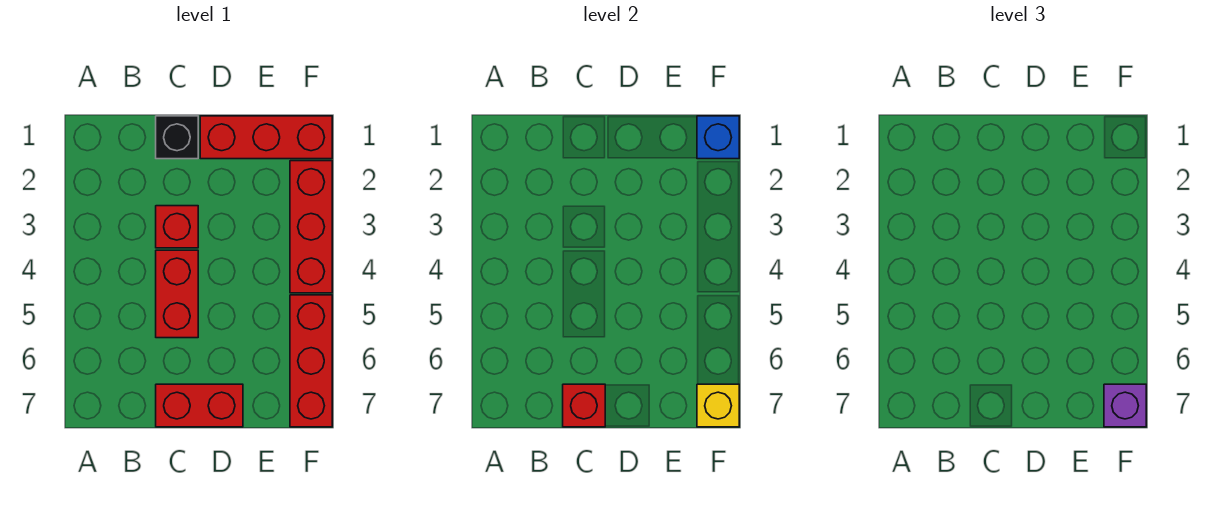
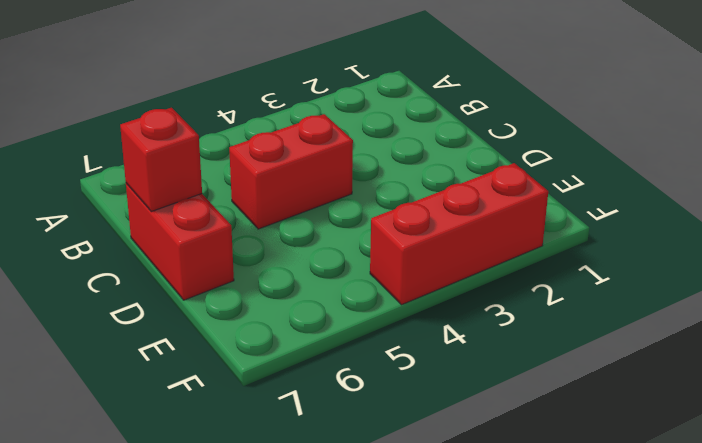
none -> black 1x1 brick [156,116,198,159]
none -> red 1x1 brick [156,206,198,248]

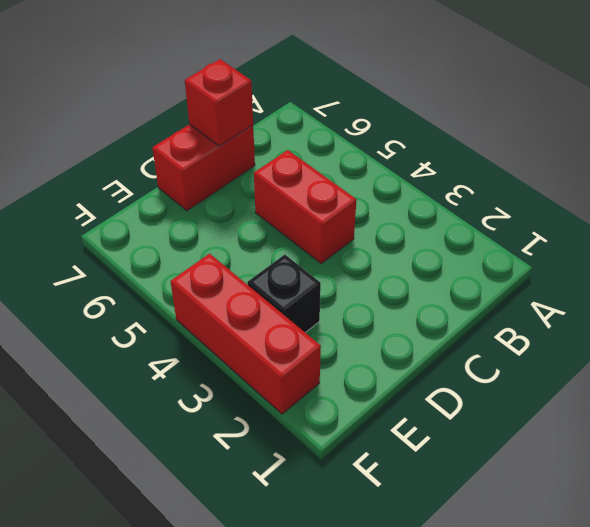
black 1x1 brick [247,255,321,333] -> black 1x1 brick moved to [156,116,198,159]
none -> red 1x1 brick [156,206,198,248]
none -> red 1x3 brick [200,116,332,159]

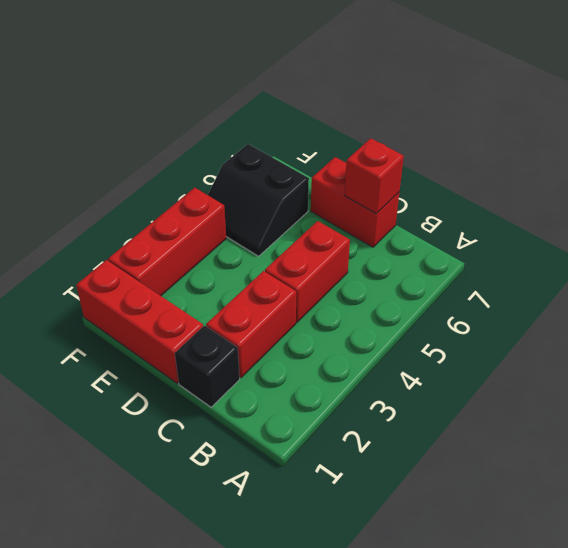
red 1x2 brick [206,271,296,378] -> red 1x1 brick [156,206,198,248]
black 2x2 slope [208,144,309,256] -> red 1x3 brick [290,295,332,427]
none -> blue 1x1 brick [697,116,739,159]
none -> yellow 1x1 brick [697,384,739,427]

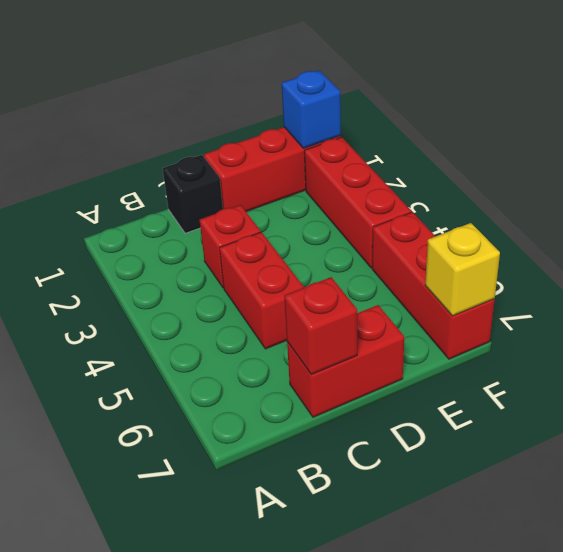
none -> purple 1x1 brick [1104,384,1146,427]

